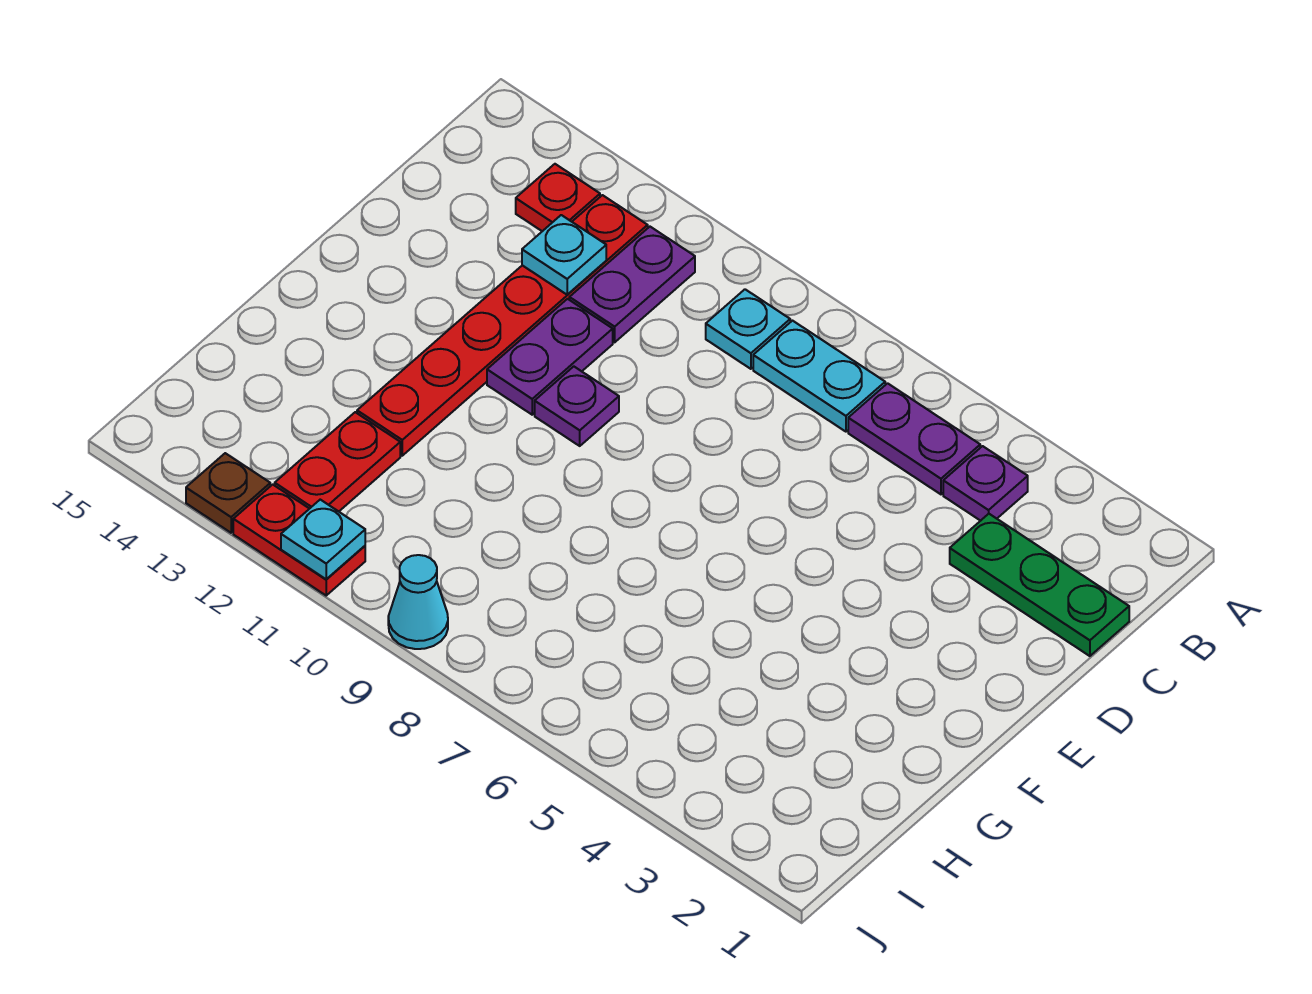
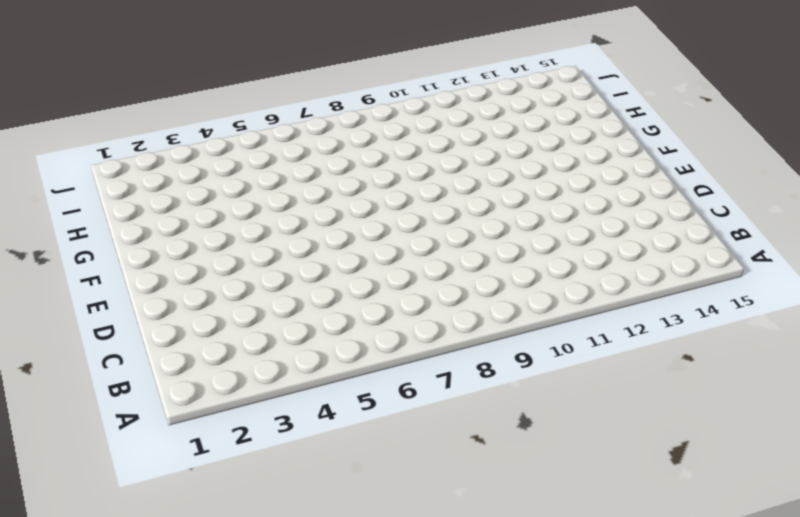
none -> purple 1x1 plate [943,446,1028,521]
none -> purple 1x2 plate [848,383,980,494]
none -> cyan 1x2 plate [753,321,885,432]

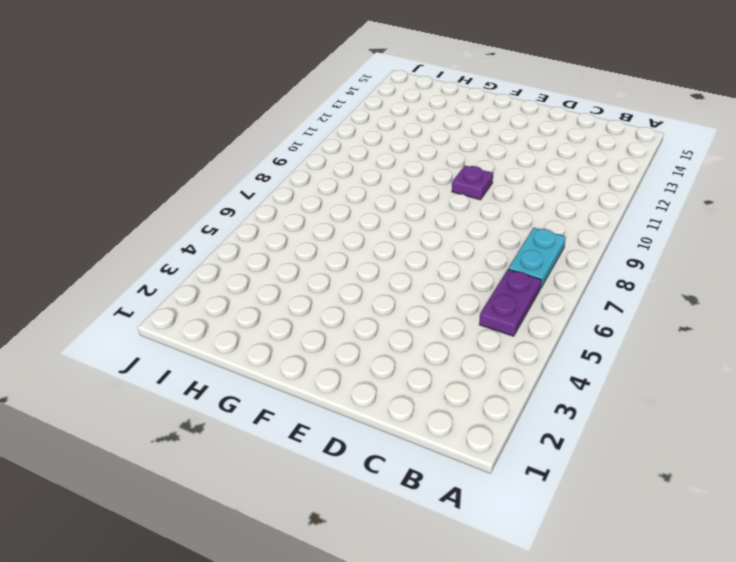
none -> purple 1x1 plate [943,446,1028,521]
none -> cyan 1x1 plate [706,289,790,369]
none -> purple 1x2 plate [569,227,695,342]

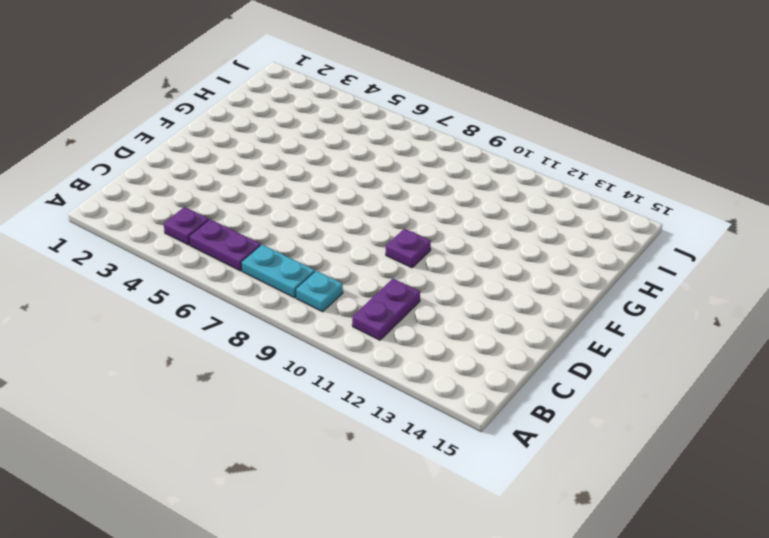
none -> red 1x6 plate [357,195,648,456]
none -> red 1x1 plate [516,164,600,231]
none -> green 1x3 plate [950,514,1129,656]

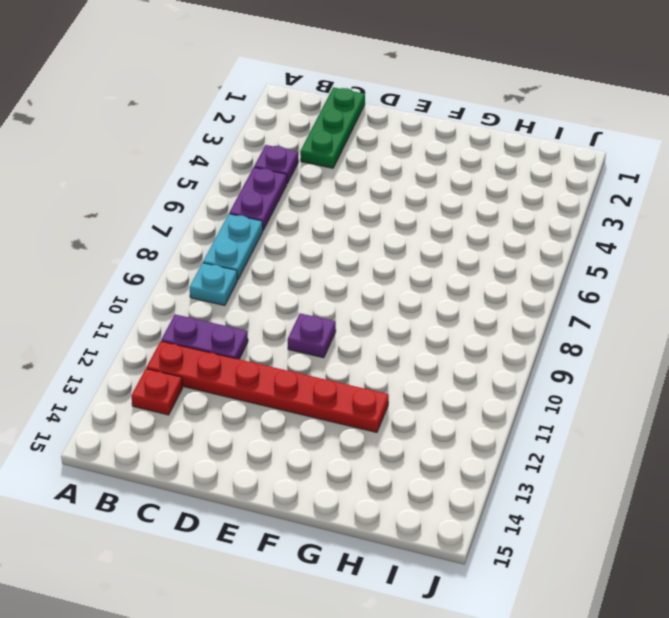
none -> purple 1x2 plate [487,299,613,415]
none -> red 1x2 plate [275,412,400,511]
none -> cyan 1x1 cone [388,555,448,649]

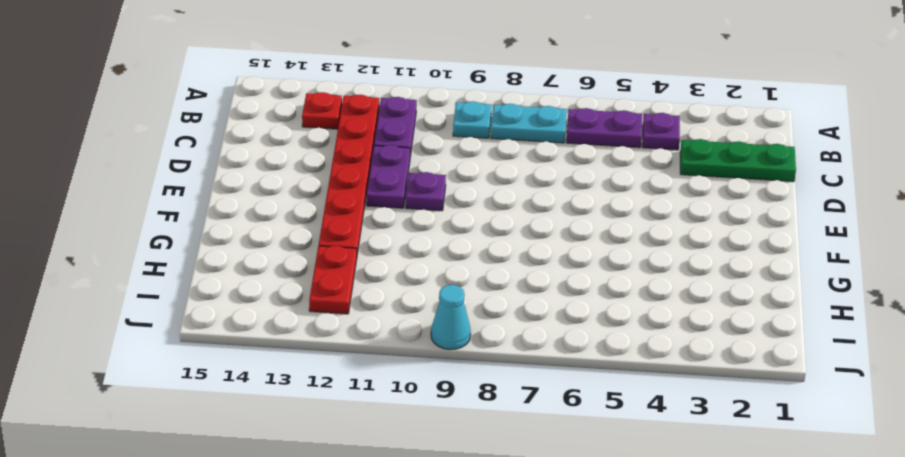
none -> red 1x2 plate [233,485,365,595]
none -> brown 1x1 plate [186,453,270,533]
none -> cyan 1x1 plate [522,215,606,295]

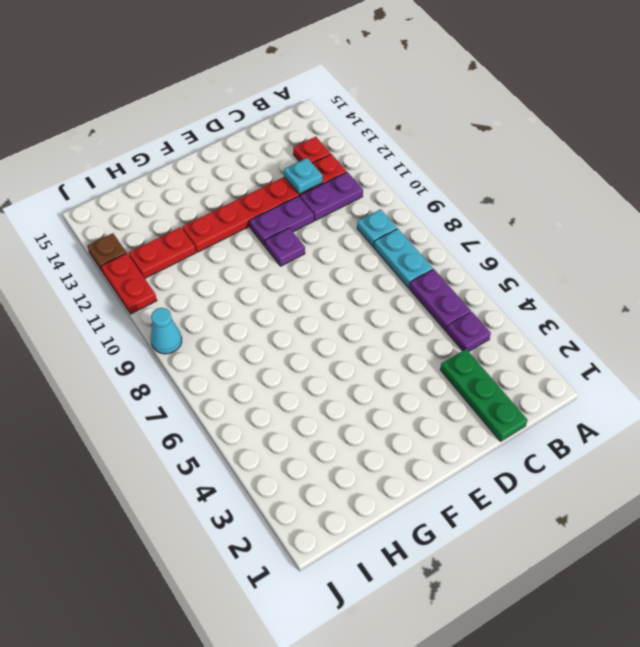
none -> cyan 1x1 plate [281,500,365,579]

